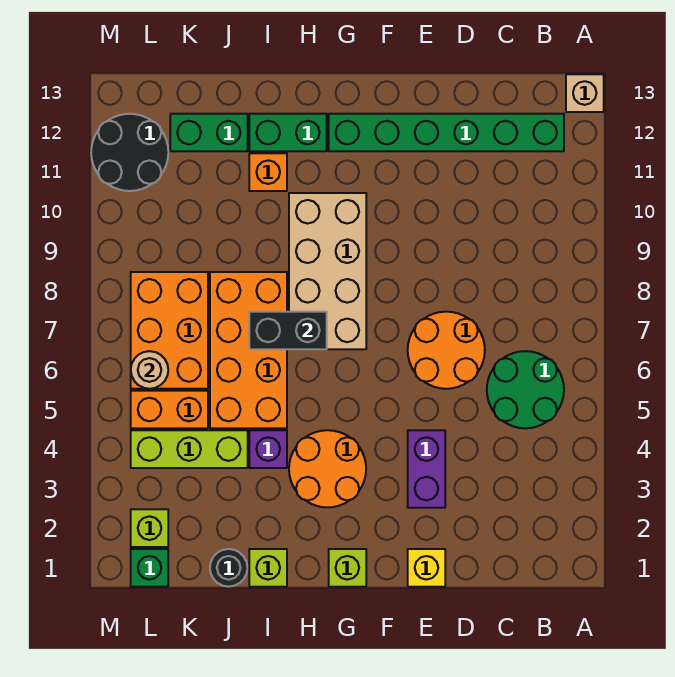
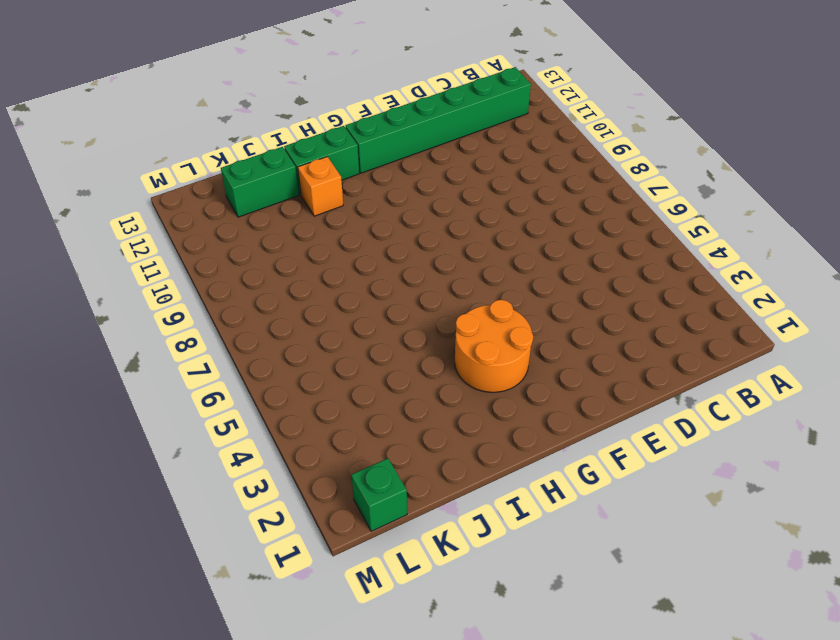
none -> tan 1x1 brick [566,74,604,112]
none -> green 2x2 round brick [487,351,564,428]
none -> orange 2x2 round brick [408,312,485,389]

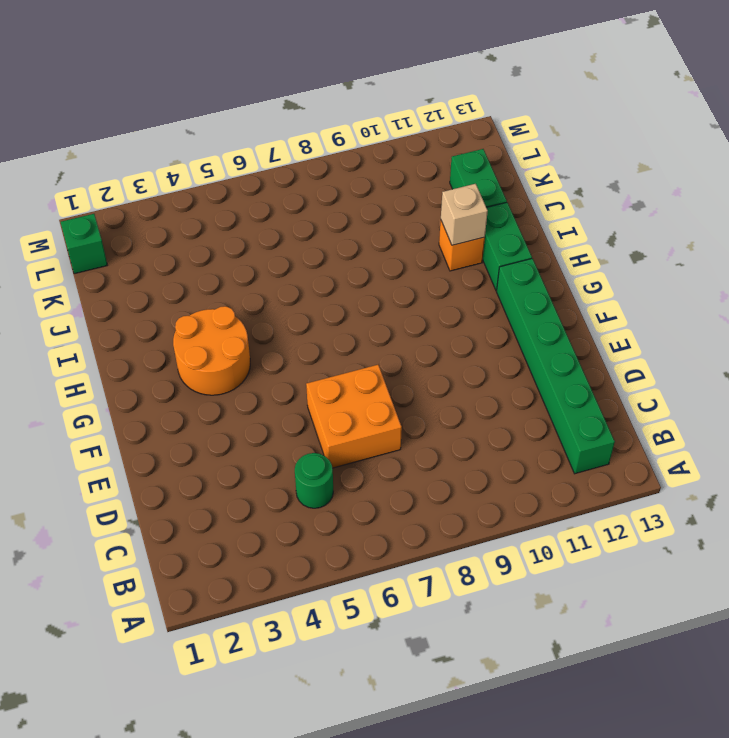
green 1x1 round brick [295,453,333,508] -> green 2x2 round brick [487,351,564,428]
orange 2x2 brick [306,365,402,468] -> orange 2x2 round brick [408,312,485,389]
tan 1x1 brick [441,184,488,245] -> tan 1x1 brick moved to [566,74,604,112]
none -> yellow 1x1 brick [408,549,445,587]
none -> purple 1x2 brick [408,430,445,508]
none -> lime 1x1 brick [329,549,366,587]

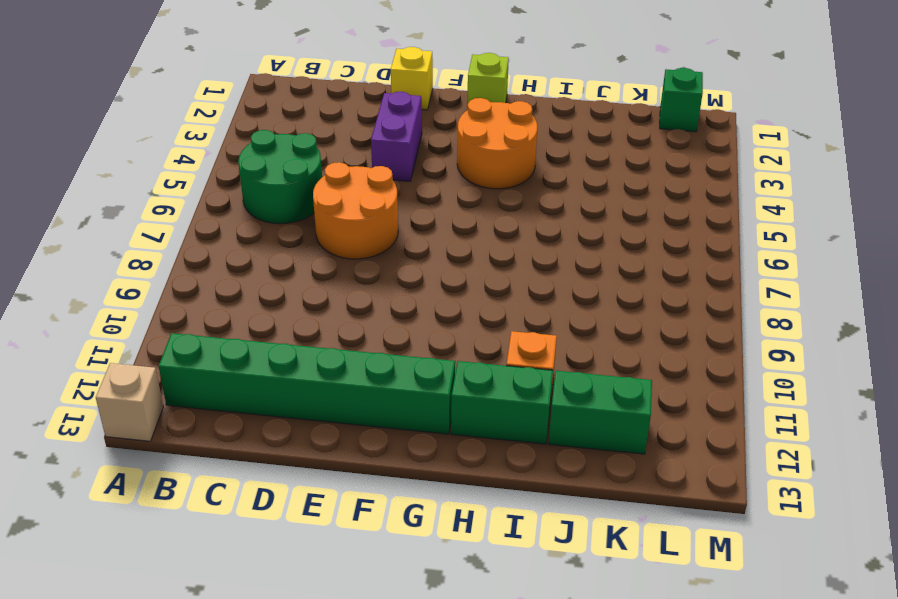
none -> tan 2x4 brick [289,193,366,349]
none -> lime 1x1 brick [249,549,287,587]
none -> purple 1x1 brick [249,430,287,468]

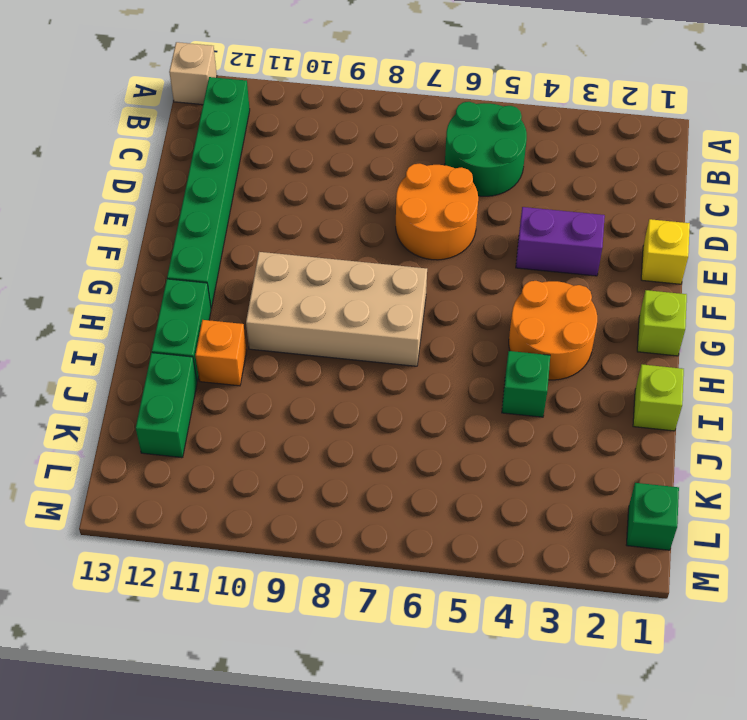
green 1x1 brick [502,351,550,417] -> purple 1x1 brick [249,430,287,468]
none -> orange 2x4 brick [210,272,287,428]
none -> black 1x1 round brick [210,549,247,587]
none -> lime 1x3 brick [131,430,248,468]

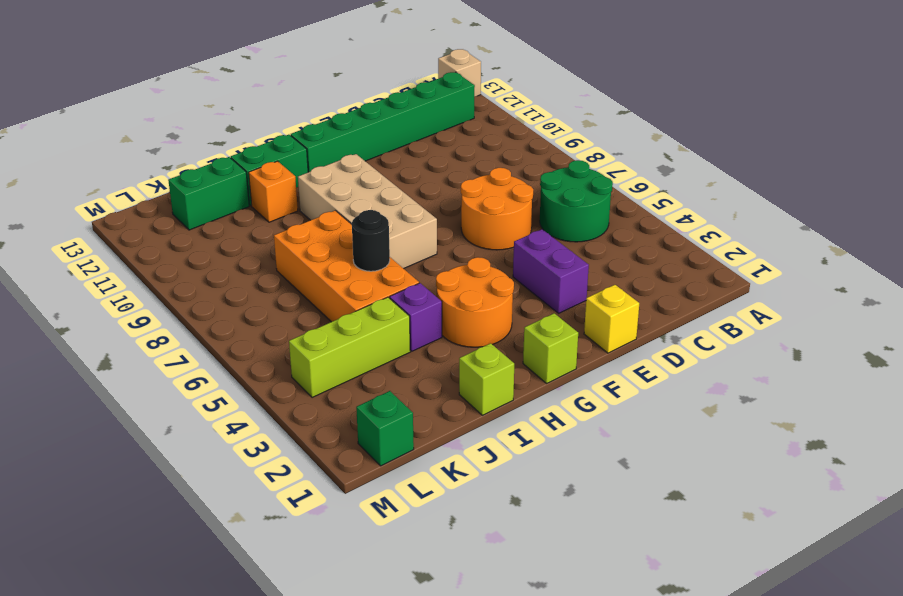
black 1x1 round brick [352,210,390,271] -> black 1x1 round brick moved to [210,549,247,587]
none -> orange 1x2 brick [131,391,208,428]
none -> orange 2x3 brick [131,272,208,389]
none -> lime 1x1 brick [131,509,168,547]

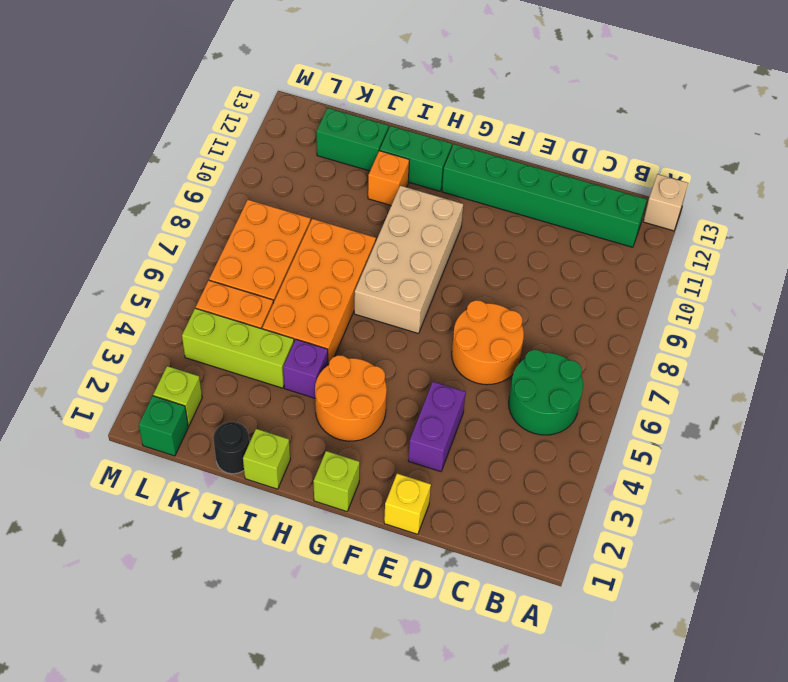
none -> black 2x2 round brick [91,114,168,191]
none -> black 1x2 brick [249,312,327,349]
none -> tan 1x1 round brick [131,351,168,389]

